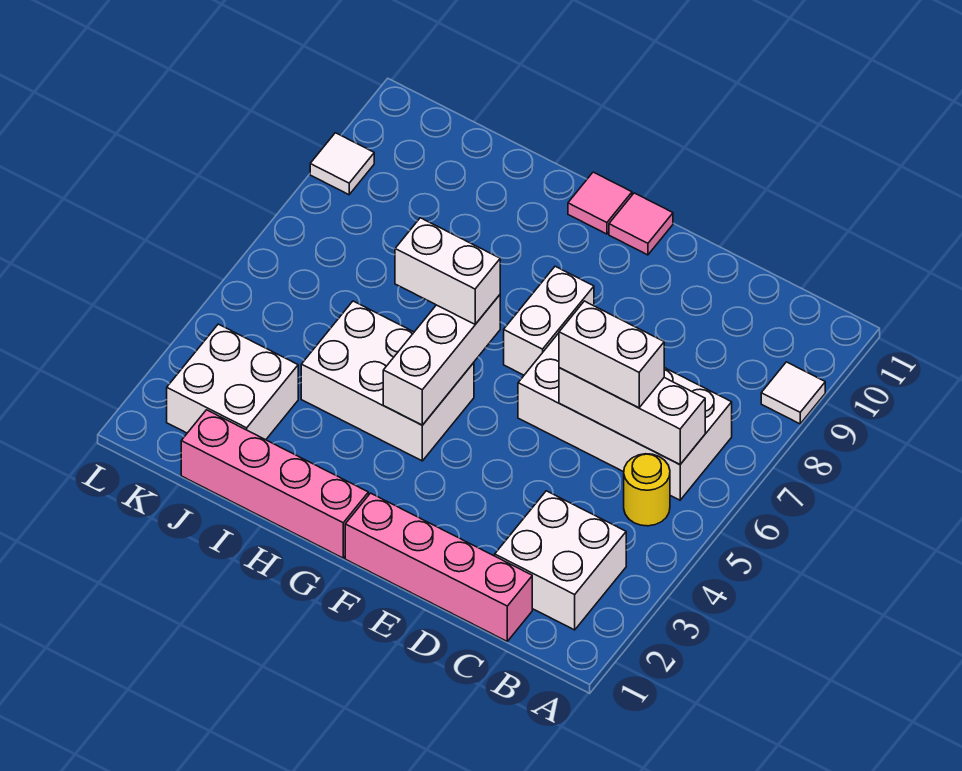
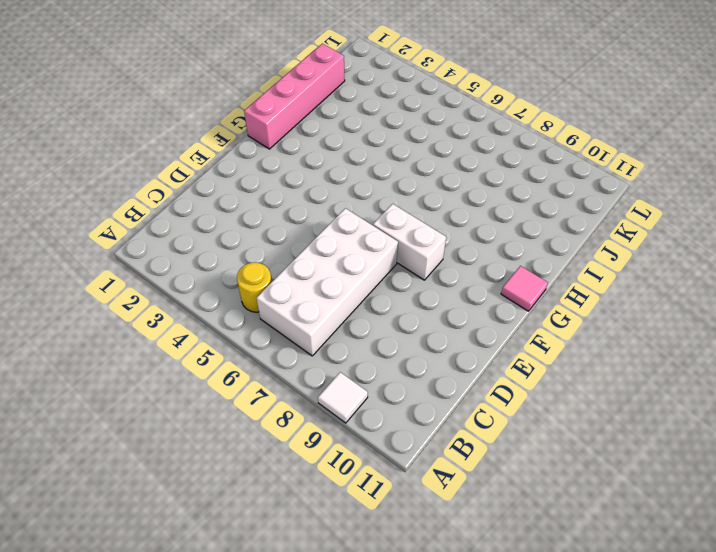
none -> white 2x2 brick [495,491,626,630]
none -> pink 1x4 brick [345,493,532,641]
none -> pink 1x1 tile [609,193,673,255]

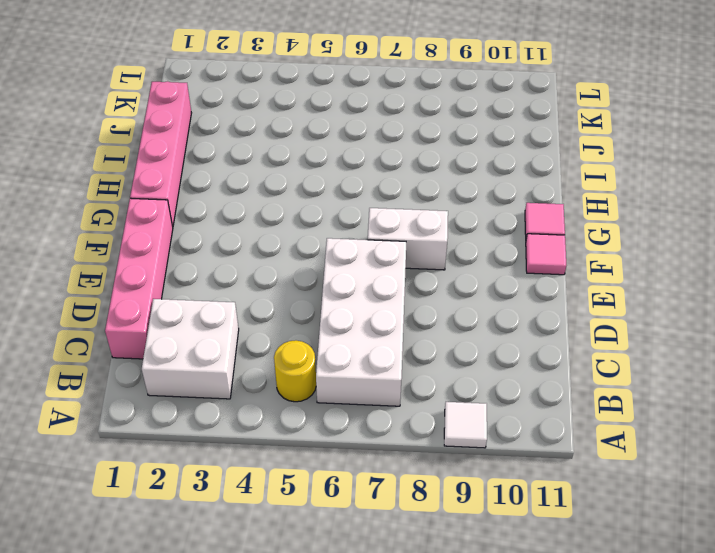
none -> white 2x3 brick [301,301,474,461]
none -> white 2x2 brick [167,324,298,440]
none -> white 1x1 tile [310,133,374,195]

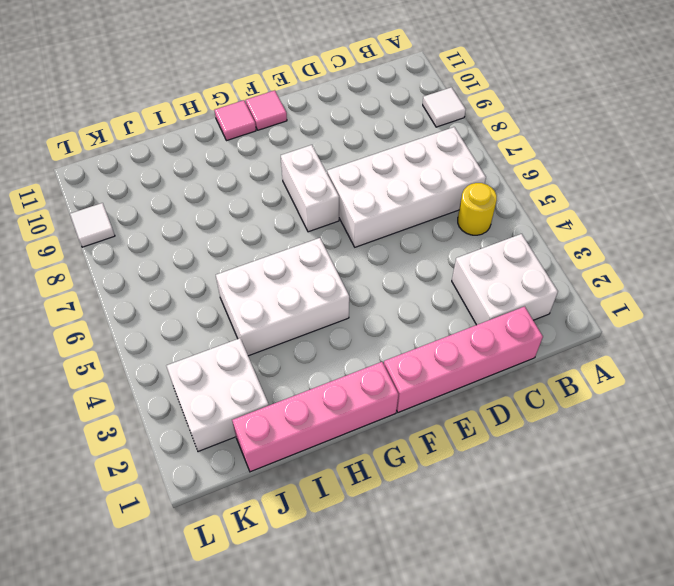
none -> white 1x3 brick [559,368,705,464]
none -> white 1x3 brick [383,295,500,425]
none -> white 1x2 brick [559,301,664,408]

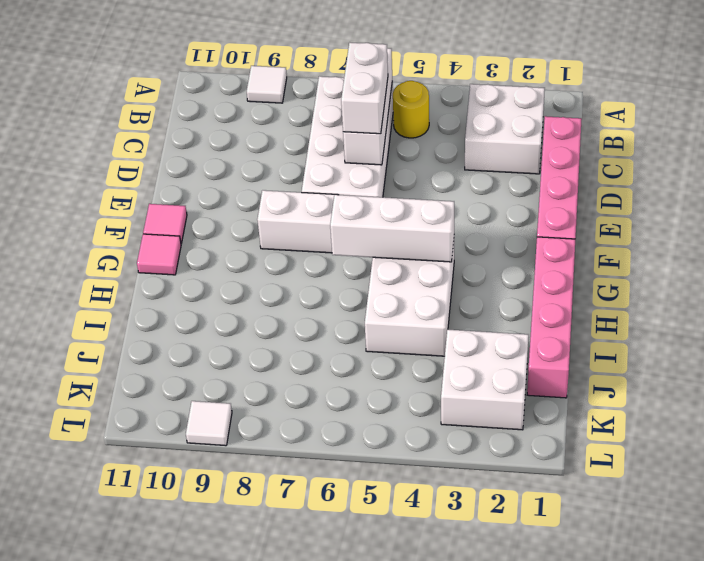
none -> white 1x2 brick [395,218,500,324]

